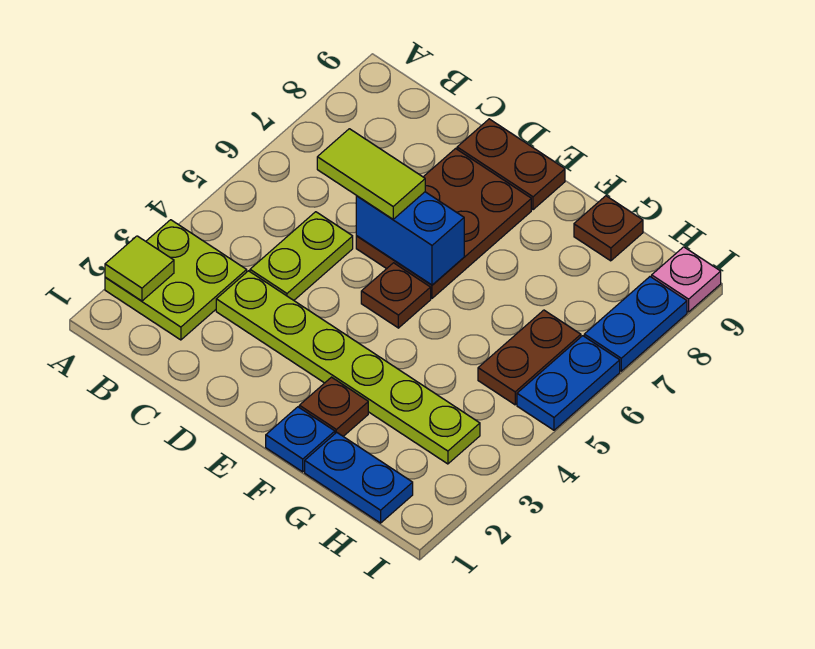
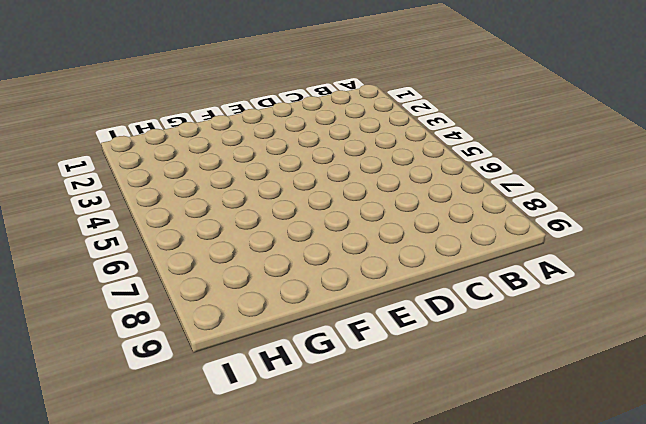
none -> lime 2x2 plate [105,220,247,340]
none -> lime 1x6 plate [216,271,480,464]
none -> lime 1x2 plate [250,212,353,300]

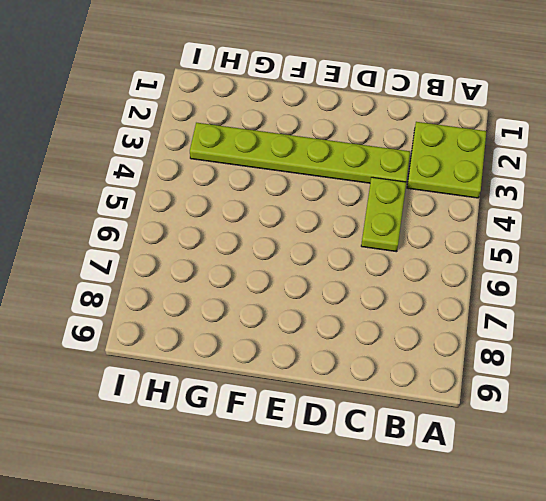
none -> brown 2x3 plate [356,149,531,298]
none -> brown 1x2 plate [457,119,565,210]
none -> brown 1x1 plate [361,263,431,328]

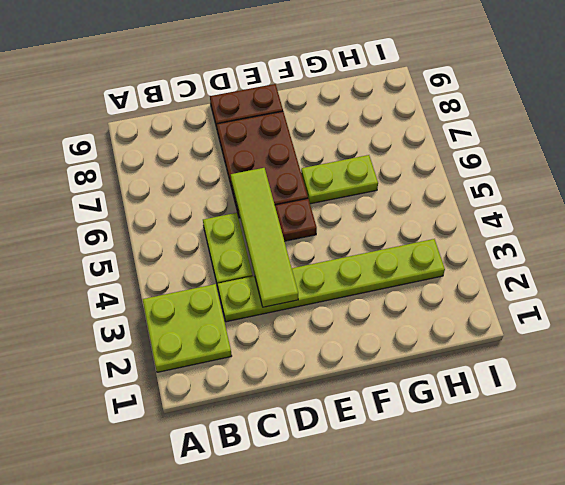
lime 1x4 tile [231,168,298,307] -> blue 1x2 brick [356,192,464,285]
lime 1x2 plate [301,155,378,204] -> none
none -> blue 1x1 plate [266,407,335,472]
none -> brown 1x1 plate [299,377,368,436]
none -> blue 1x2 plate [305,432,413,523]

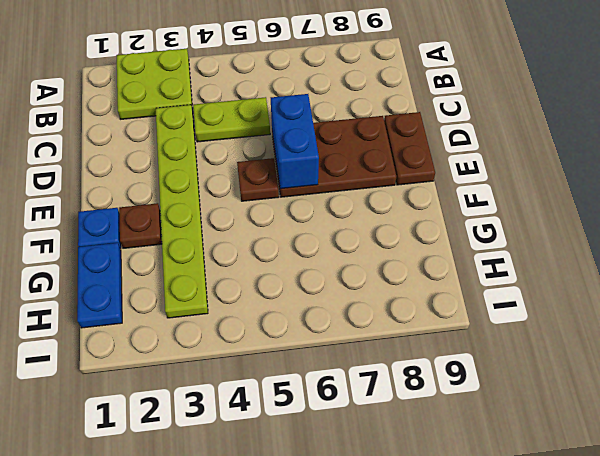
none -> brown 1x1 plate [574,196,643,261]
none -> brown 1x2 plate [478,310,581,405]
none -> blue 1x2 plate [517,336,620,430]

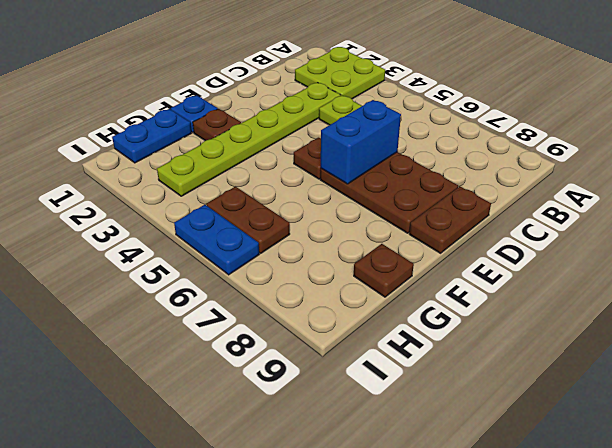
none -> blue 1x2 plate [584,277,687,371]
none -> pink 1x1 plate [652,247,721,312]
none -> lime 1x1 tile [105,236,174,301]

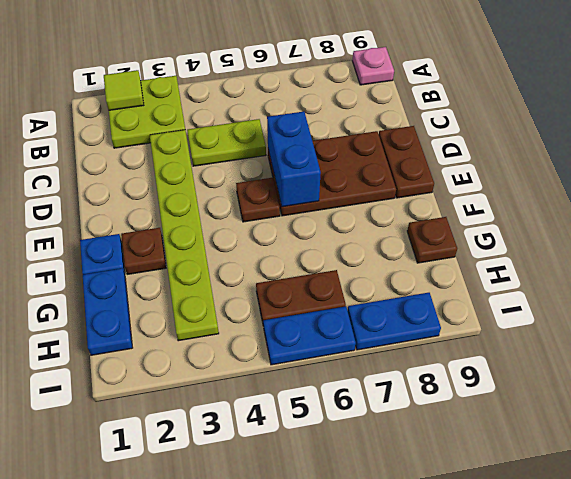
pink 1x1 plate [352,47,394,85] -> pink 1x1 plate moved to [652,247,721,312]
none -> lime 1x2 tile [317,129,425,219]

